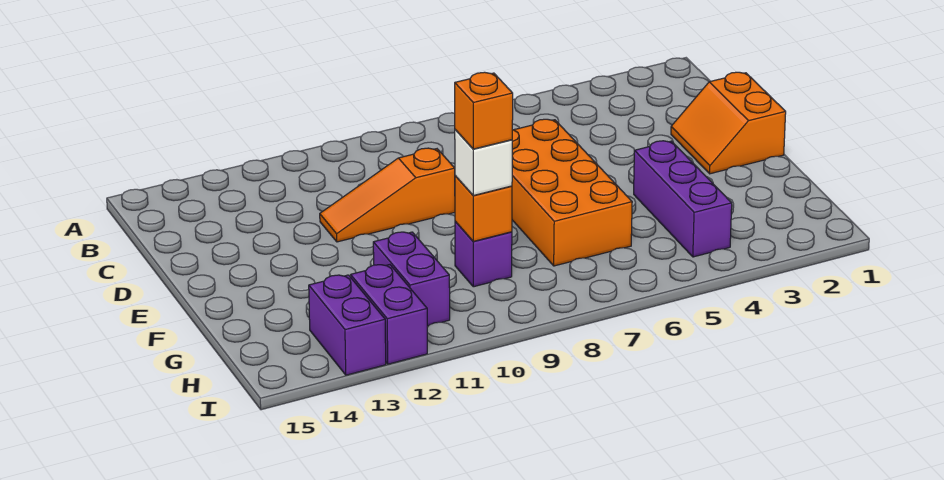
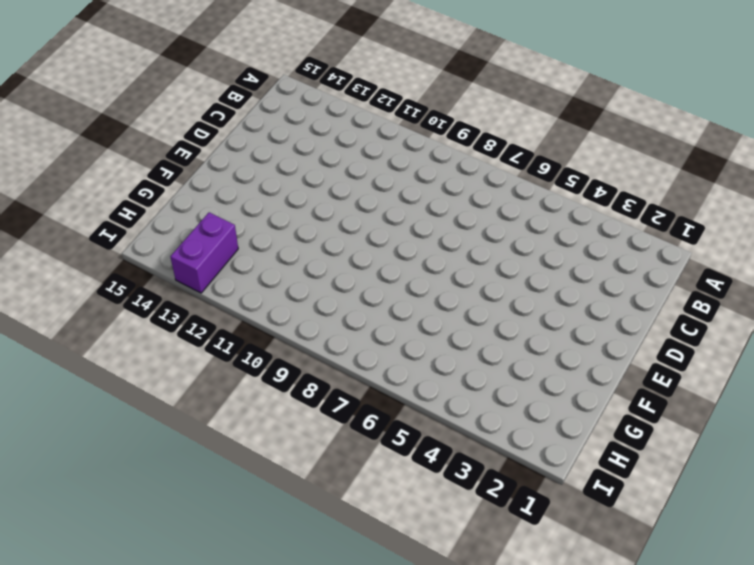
none -> orange 2x2 slope [671,72,786,174]
none -> orange 2x4 brick [512,119,632,266]

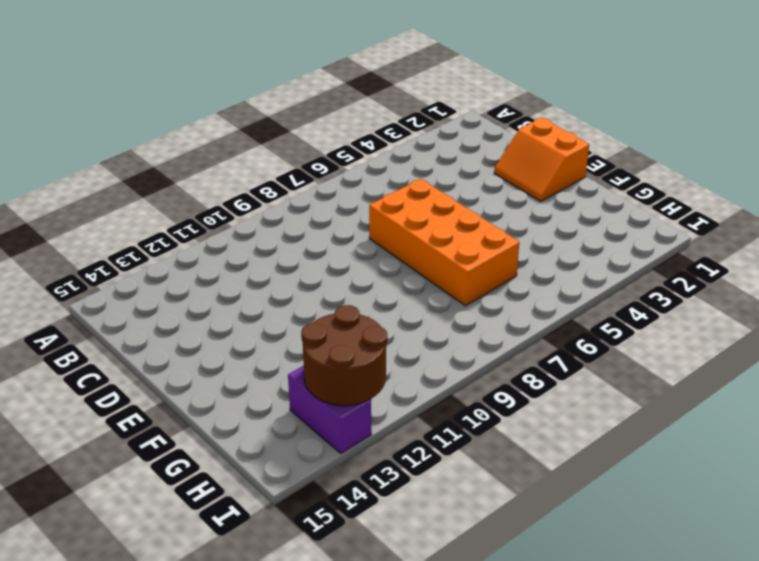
brown 2x2 round brick [301,305,387,405] -> none
none -> orange 1x3 slope [320,148,455,242]
none -> purple 1x3 brick [634,141,732,257]

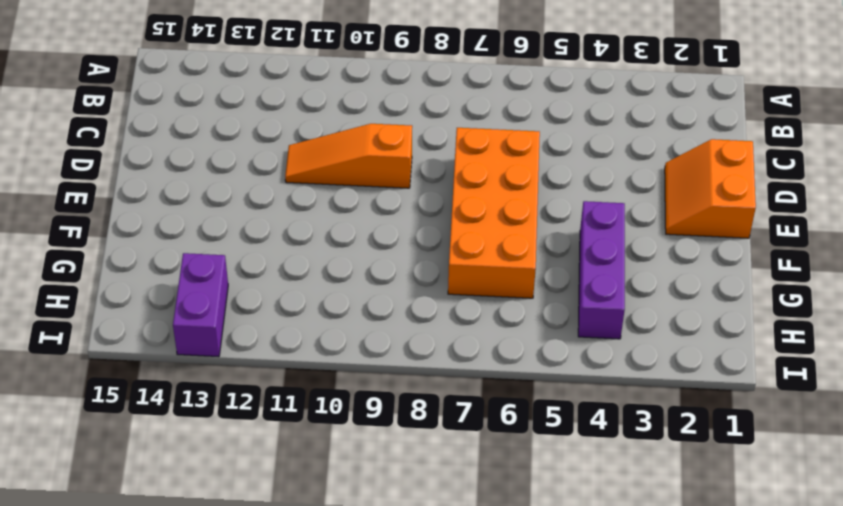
none -> purple 1x1 brick [455,222,512,287]
none -> purple 1x2 brick [373,232,450,326]

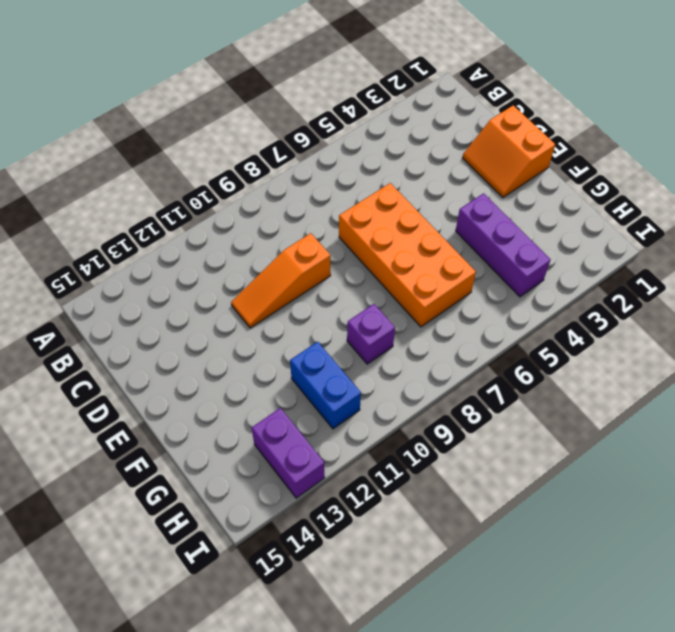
blue 1x2 brick [290,342,361,429] -> purple 1x2 brick [373,232,450,326]
none -> purple 1x2 brick [351,265,427,364]
none -> orange 1x1 brick [455,176,512,241]

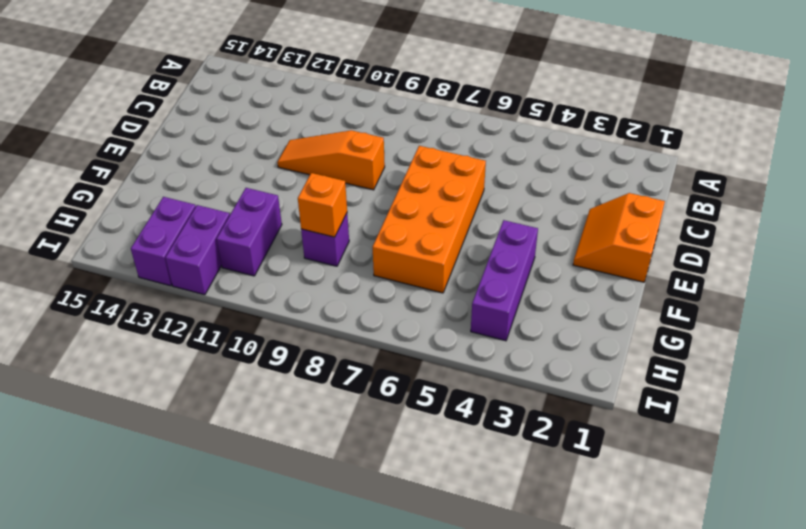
none -> white 1x1 brick [455,130,512,195]
none -> orange 1x1 brick [455,72,513,149]

